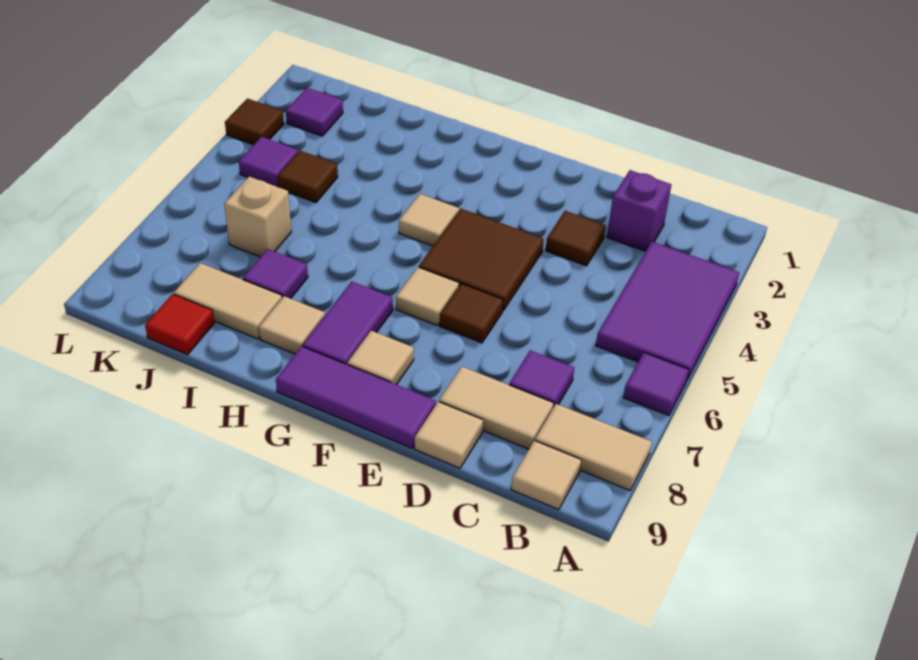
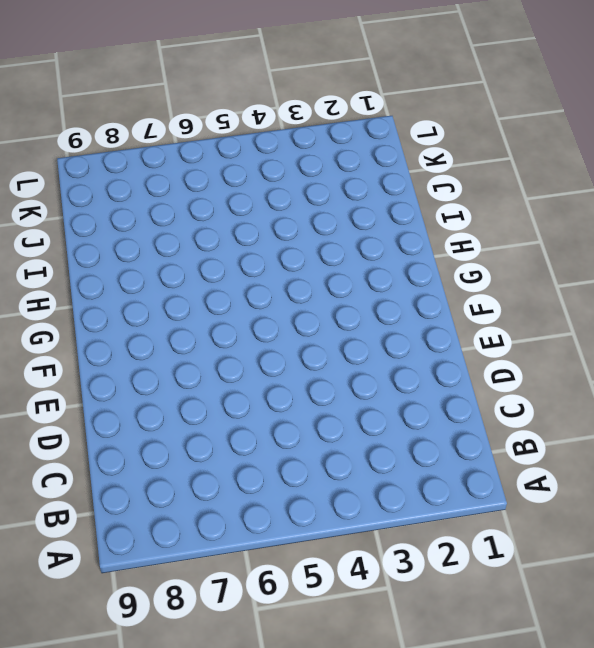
none -> purple 2x3 tile [596,242,739,380]
none -> purple 1x1 tile [623,353,689,416]
none -> tan 1x2 tile [535,404,652,490]

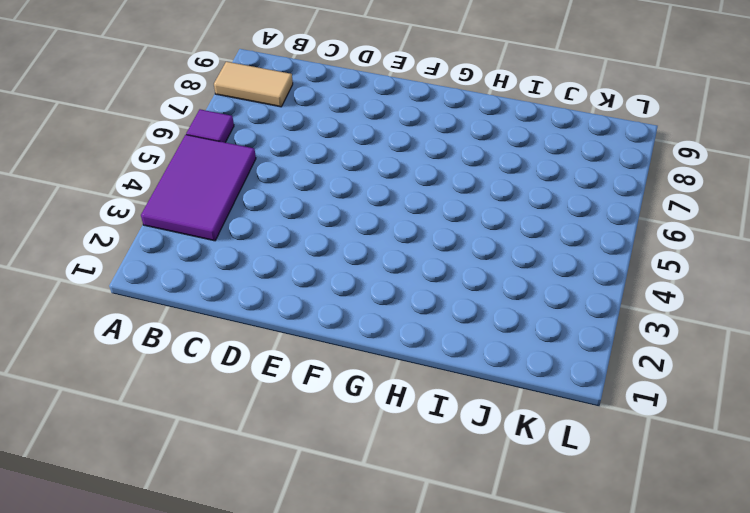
none -> tan 1x1 tile [511,441,581,510]
none -> purple 1x1 brick [607,170,671,251]
none -> purple 1x1 tile [509,350,574,408]

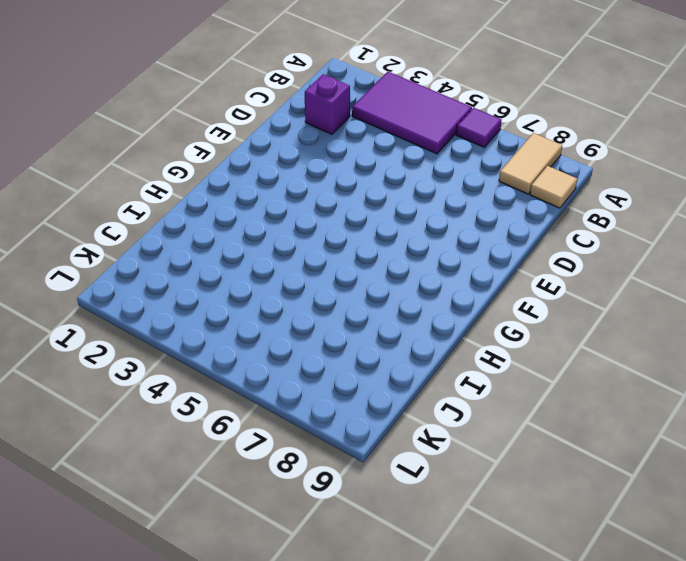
none -> purple 1x1 tile [509,350,574,408]
none -> tan 1x2 tile [439,367,554,449]
none -> brown 1x1 tile [546,211,606,266]

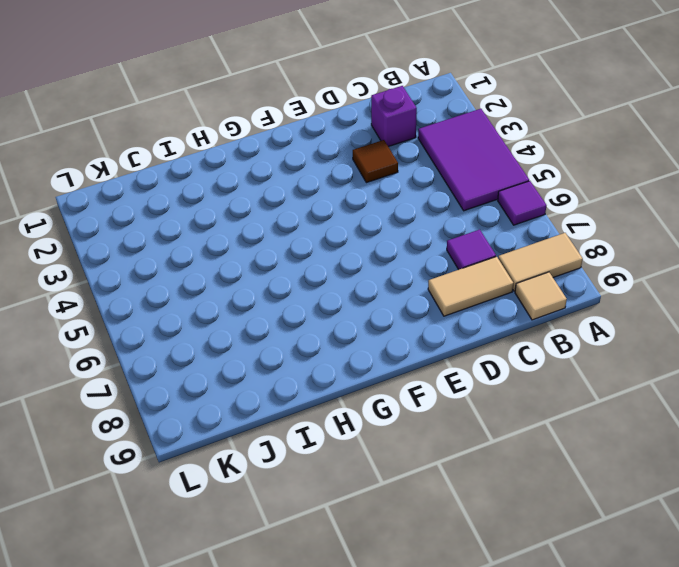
none -> tan 1x1 tile [415,402,483,468]
none -> brown 2x2 tile [419,209,544,310]
none -> brown 1x1 tile [440,284,503,343]

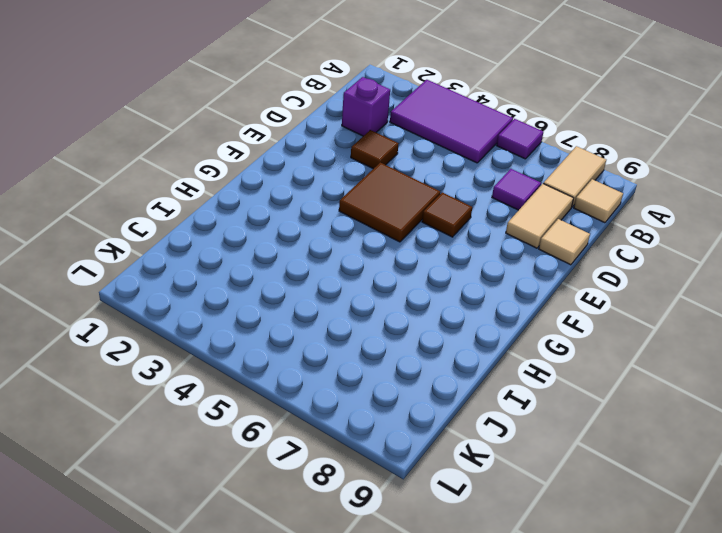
none -> purple 1x3 tile [276,346,436,448]
none -> tan 1x1 tile [396,267,459,326]
none -> tan 1x1 tile [347,331,414,385]

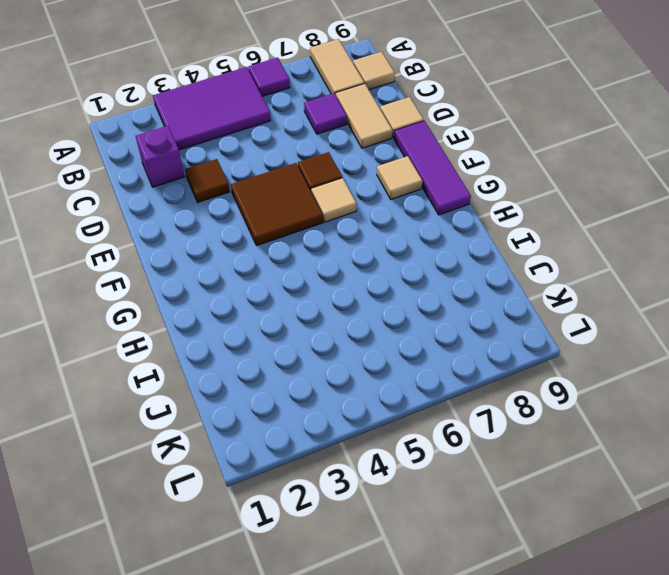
none -> tan 1x1 tile [399,194,459,246]
none -> purple 1x2 tile [303,282,393,364]
none -> tan 1x1 tile [259,296,325,354]

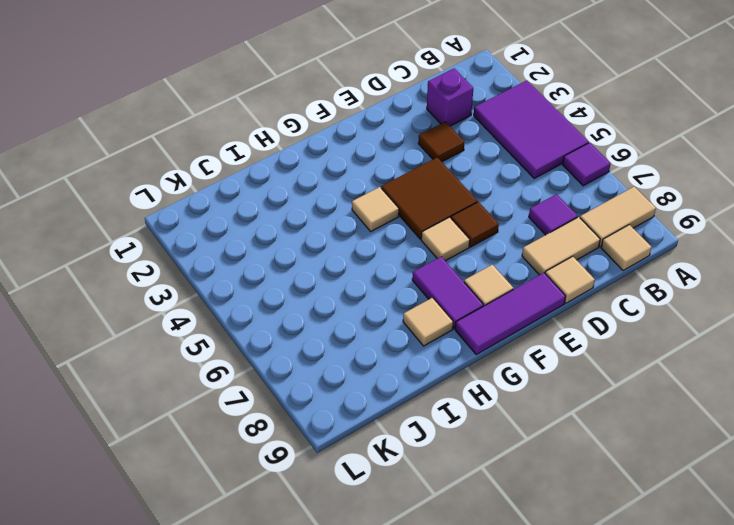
none -> purple 1x1 tile [243,249,308,299]
none -> tan 1x2 tile [174,263,282,339]
none -> brown 1x1 tile [278,151,338,203]

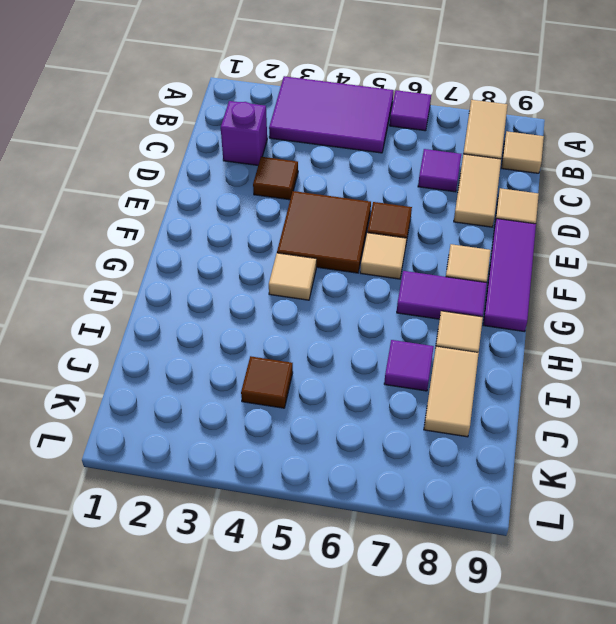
none -> tan 1x1 brick [224,176,291,257]
none -> red 1x1 tile [145,294,214,354]
none -> purple 1x1 tile [286,88,343,136]

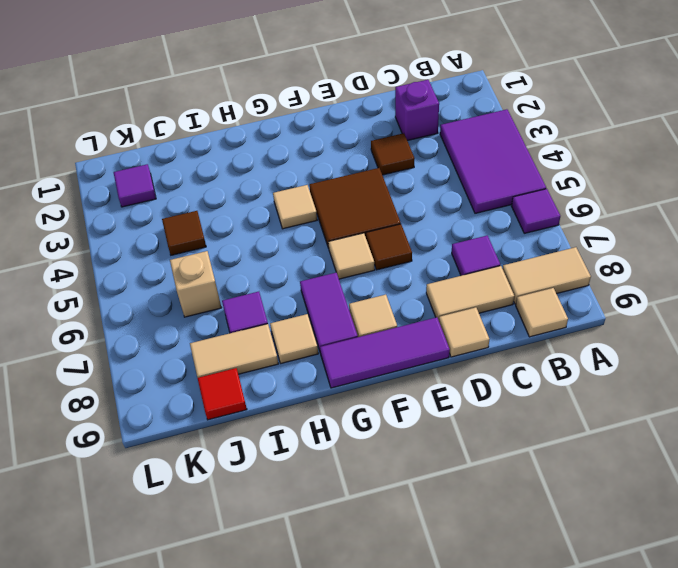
none -> purple 1x1 tile [239,137,298,187]
none -> brown 1x1 tile [225,99,284,145]

